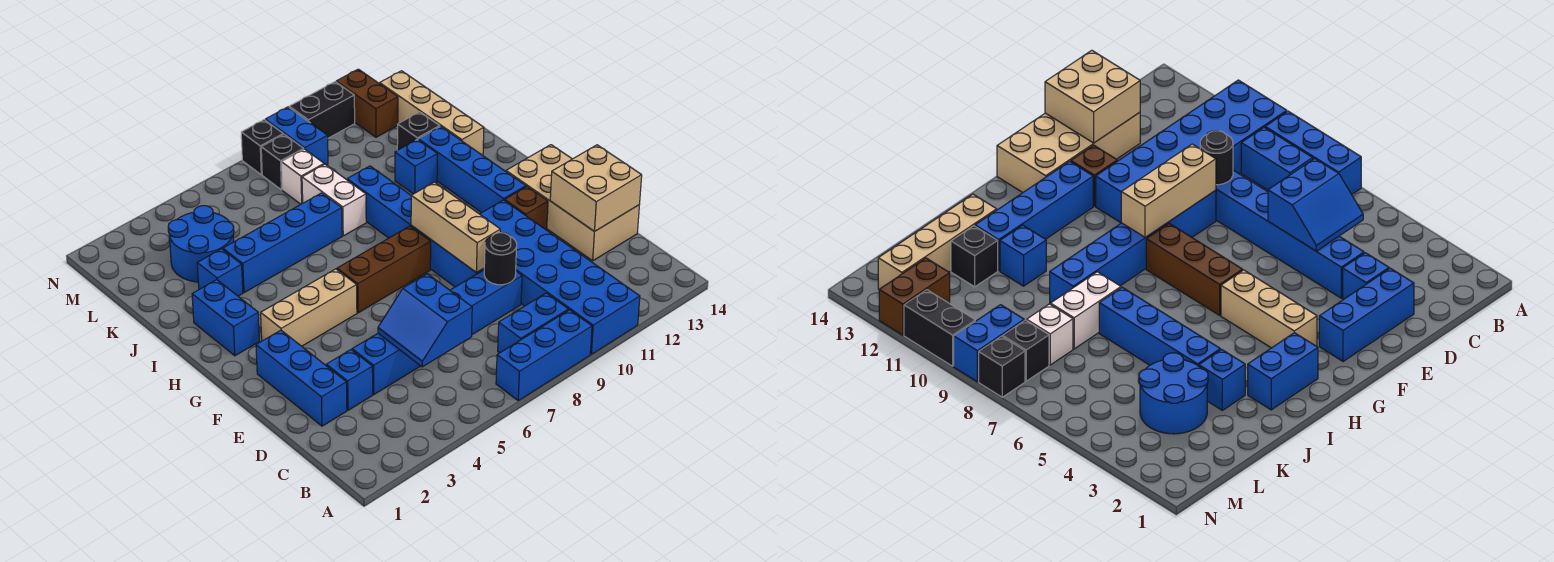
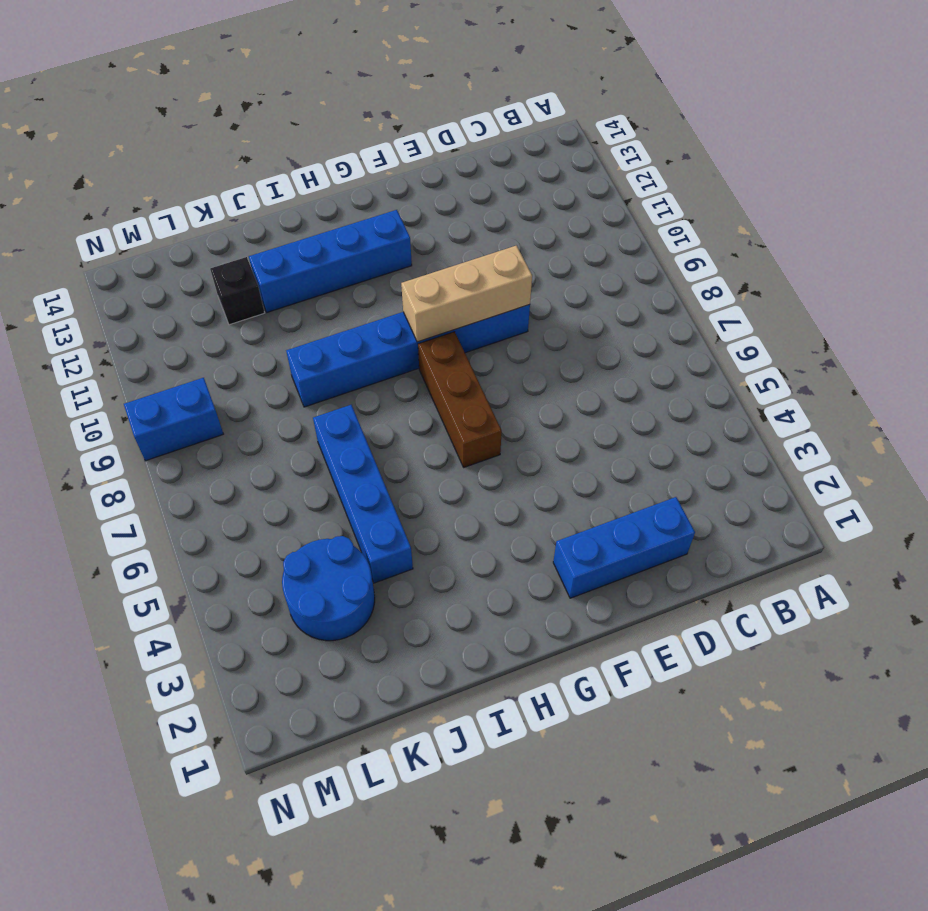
none -> blue 1x3 brick [496,310,592,401]
none -> blue 2x6 brick [480,200,640,354]
none -> blue 1x2 brick [498,293,568,353]
none -> blue 1x1 brick [326,350,373,410]

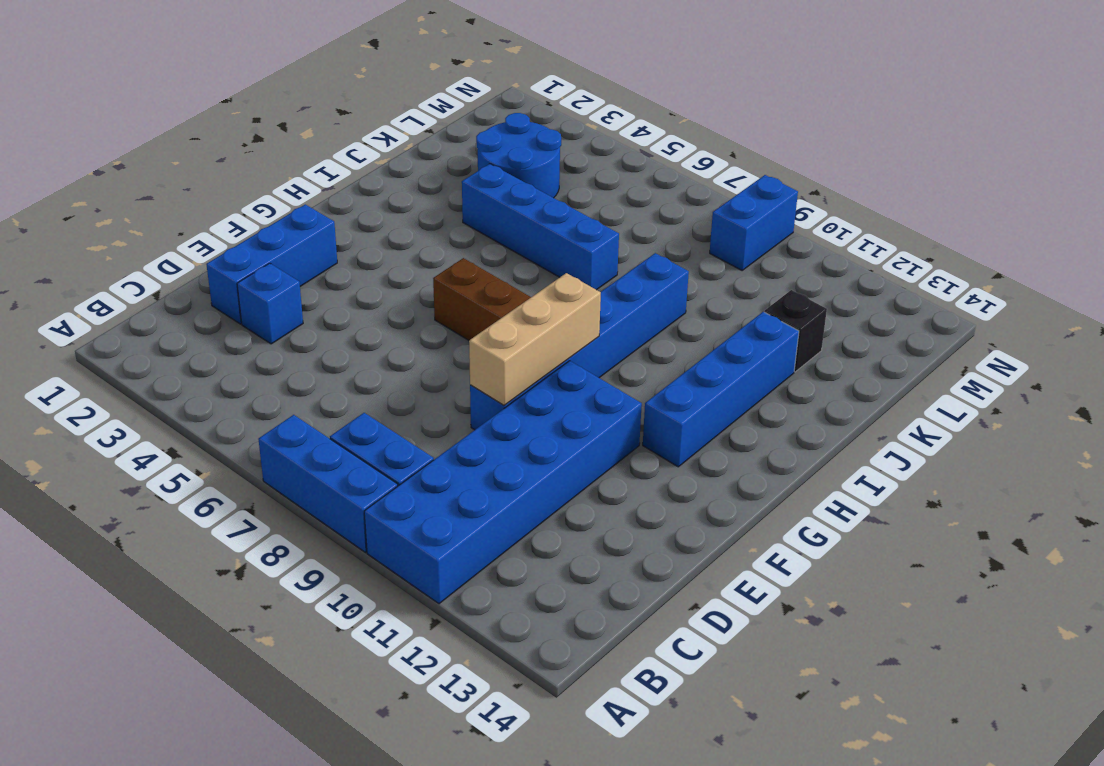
none -> blue 1x6 brick [352,270,522,395]
none -> tan 2x4 brick [506,145,639,261]
none -> brown 1x1 brick [505,187,548,230]
none -> tan 1x3 brick [261,269,357,346]

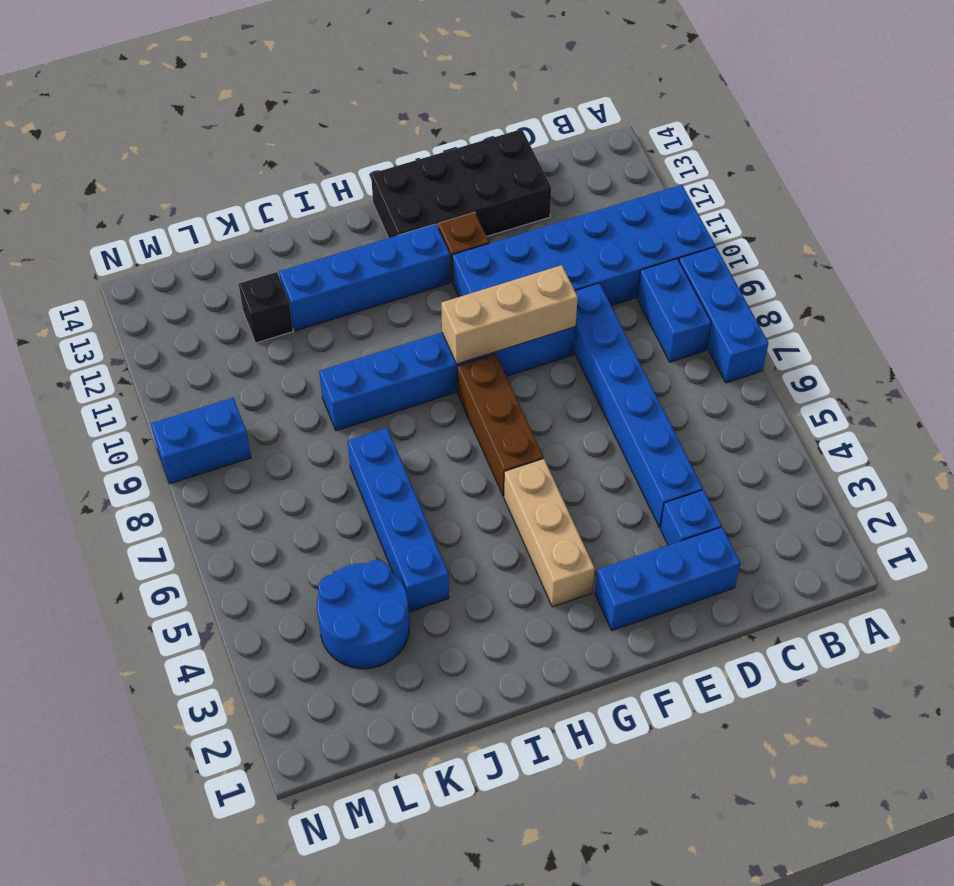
black 2x4 brick [371,129,551,238] -> tan 2x4 brick [506,145,639,261]
none -> blue 1x2 brick [192,280,259,356]
none -> blue 1x1 brick [197,249,243,296]
none -> white 1x2 brick [302,164,366,236]
none -> blue 1x1 brick [395,139,437,194]

